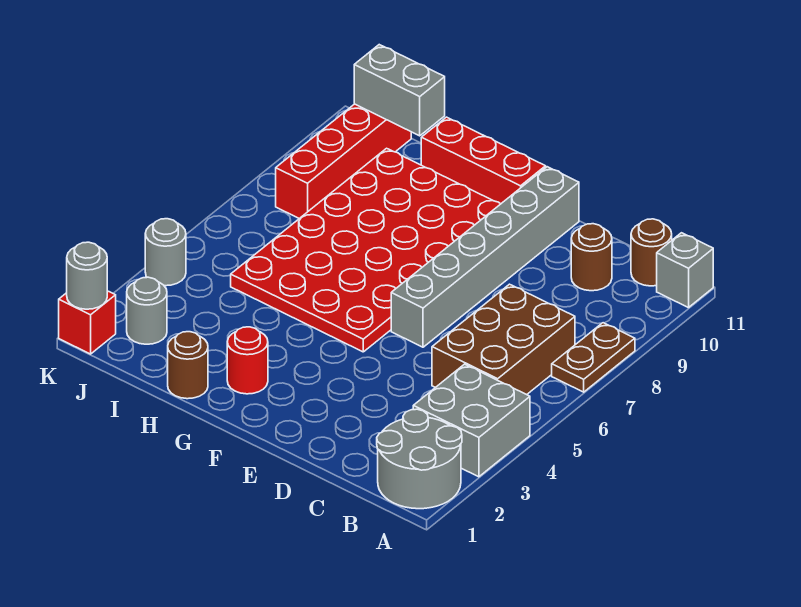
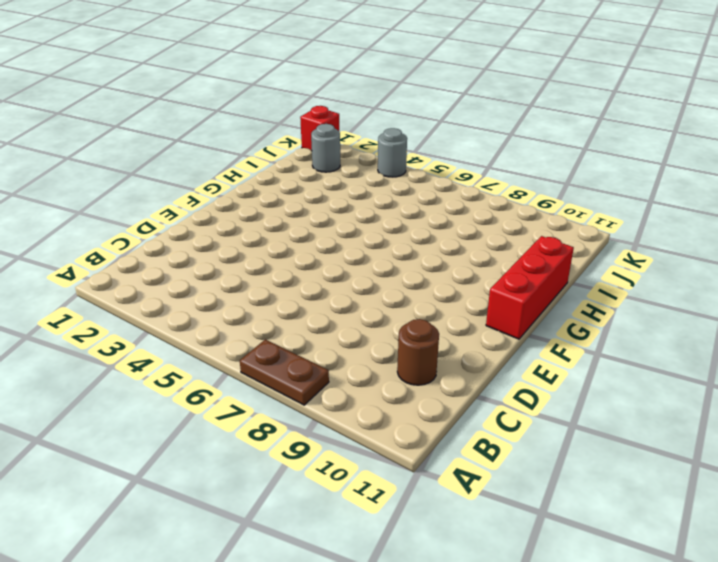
none -> grey 2x2 round brick [377,409,462,509]
none -> grey 2x2 brick [413,364,530,477]
none -> grey 1x1 brick [657,233,713,308]

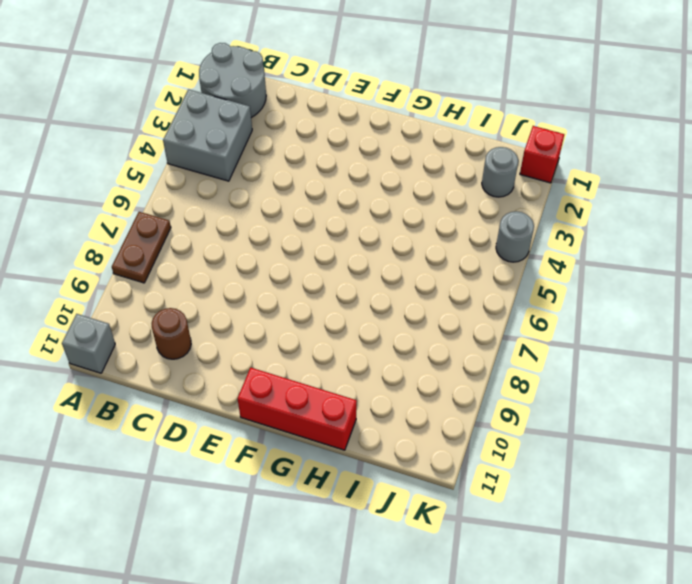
none -> brown 2x3 brick [432,284,575,395]
none -> brown 1x1 round brick [631,219,672,286]
none -> grey 1x6 brick [391,167,579,347]

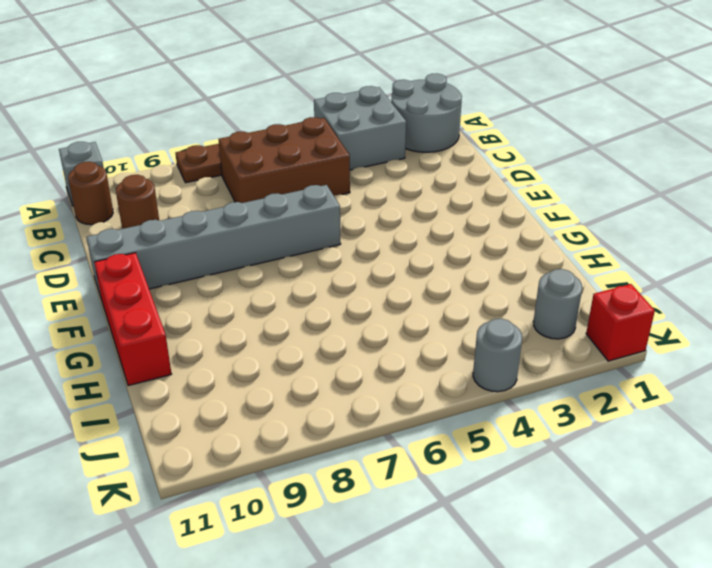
none -> red 4x6 plate [231,148,500,352]
none -> red 1x1 round brick [227,327,268,394]
none -> brown 1x1 round brick [168,332,208,399]

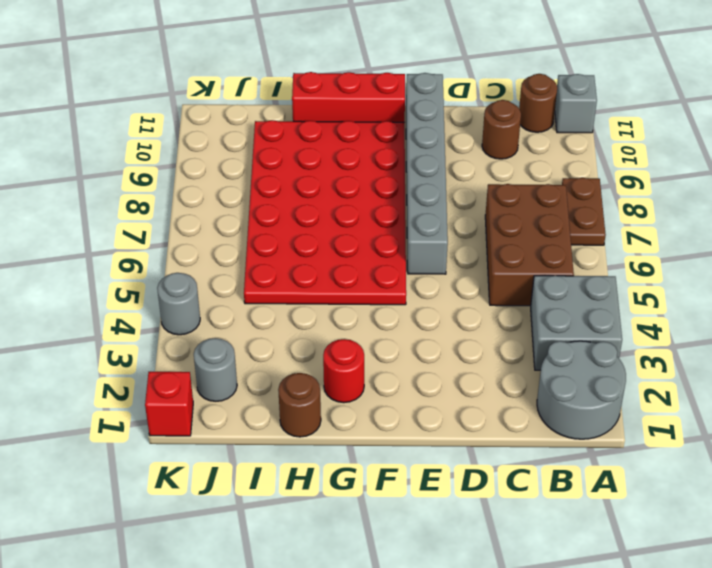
none -> red 1x4 brick [276,104,411,219]
none -> grey 1x2 brick [354,45,445,136]
none -> grey 1x1 round brick [67,242,107,309]

